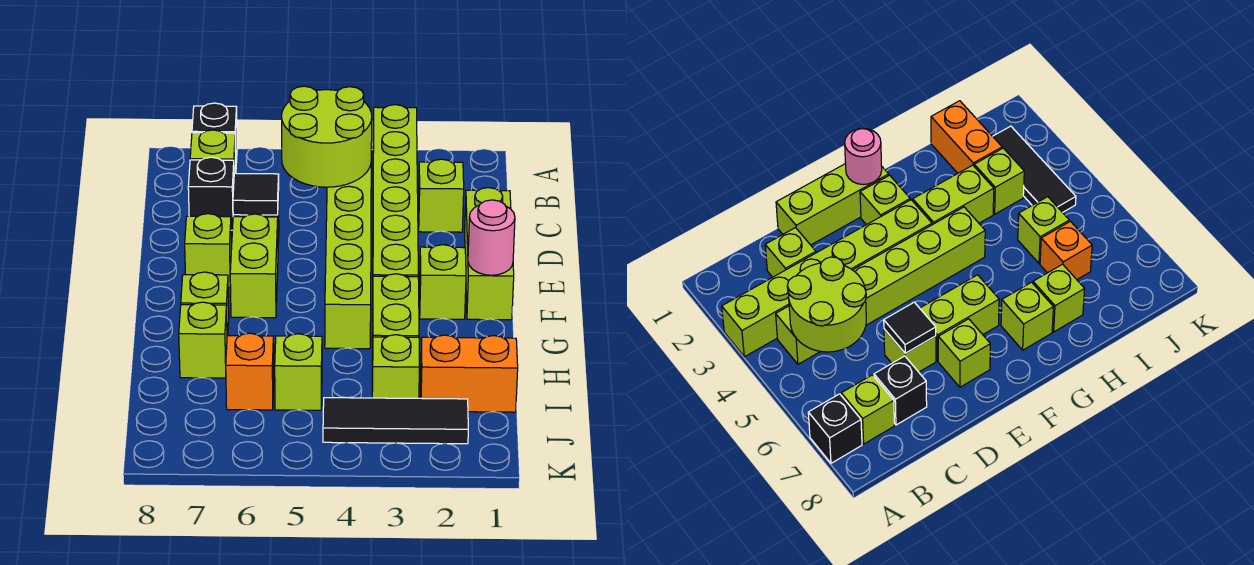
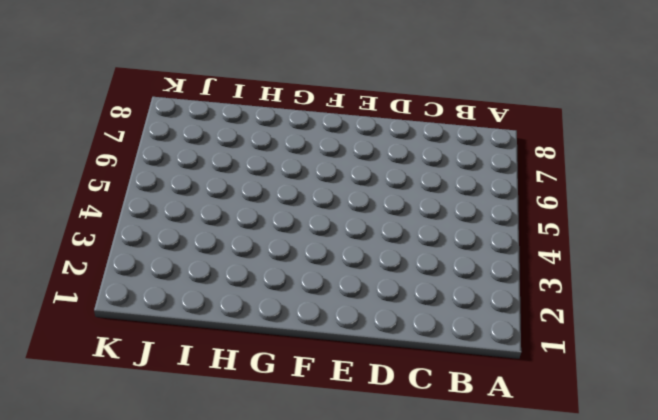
none -> lime 1x6 brick [373,105,418,277]
none -> black 1x1 brick [192,103,237,163]
none -> lime 1x6 brick [325,165,371,349]

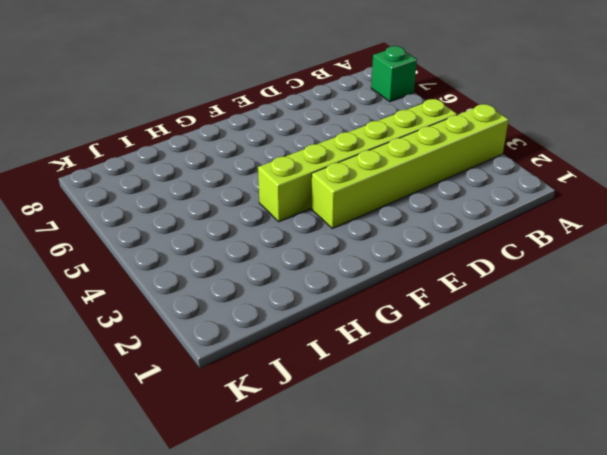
green 1x1 brick [371,46,417,102] -> black 1x1 brick [192,103,237,163]
none -> lime 1x1 brick [190,130,236,174]
none -> lime 1x1 brick [418,159,464,232]
none -> black 1x1 brick [188,157,234,230]

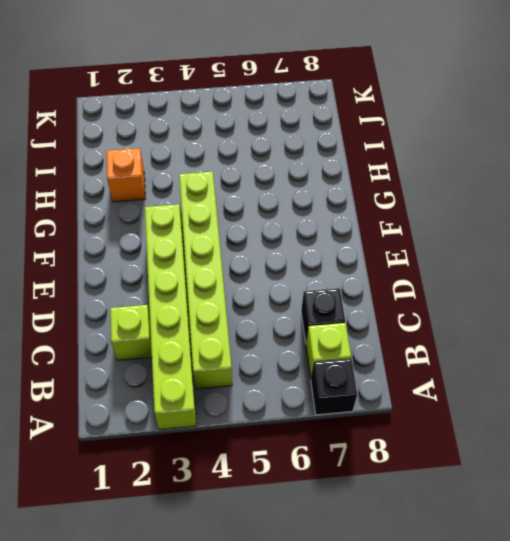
orange 1x1 brick [106,148,145,202] -> orange 1x1 brick moved to [226,333,274,410]
none -> lime 1x3 brick [465,188,514,320]
none -> lime 1x1 brick [884,329,936,372]
none -> lime 1x2 brick [230,214,278,318]

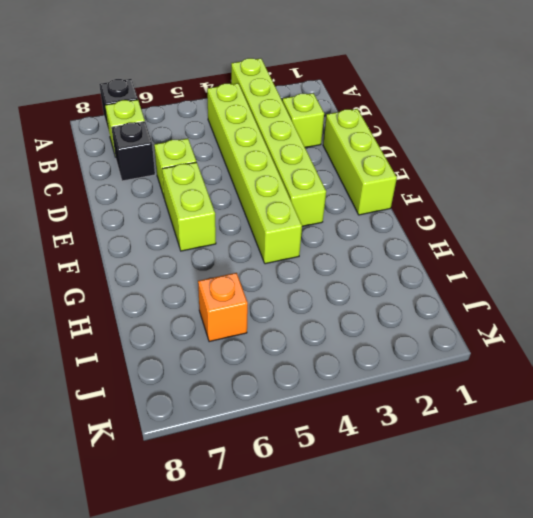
none -> lime 1x1 brick [185,214,231,288]
none -> lime 1x1 brick [419,245,466,319]
none -> lime 1x2 brick [372,274,419,369]

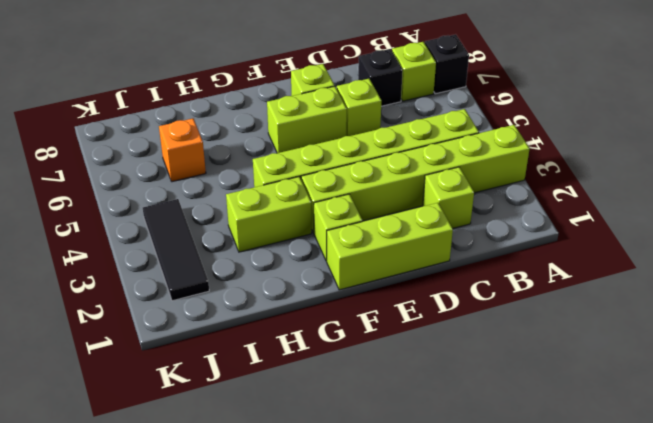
none -> lime 1x1 brick [181,272,229,336]
none -> lime 1x1 brick [179,302,227,378]
none -> orange 1x2 brick [420,335,518,412]

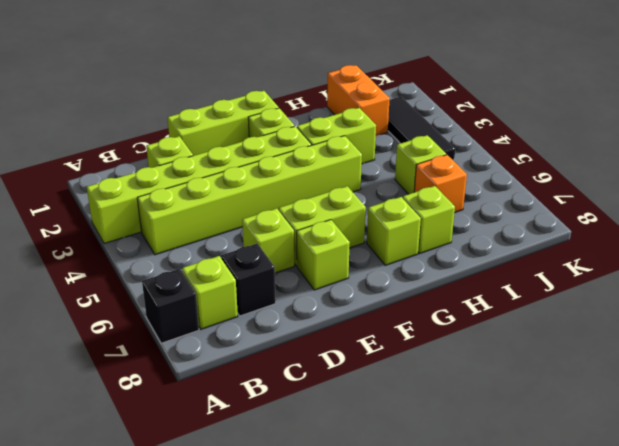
none -> lime 1x1 brick [372,335,420,398]
none -> lime 2x2 round brick [282,86,372,187]
none -> black 1x1 tile [233,173,279,215]

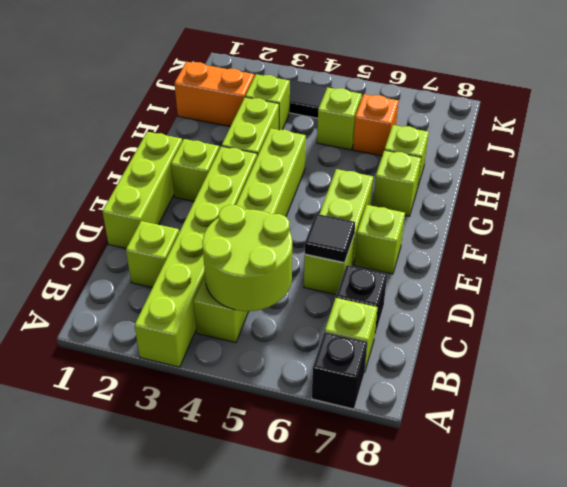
none -> pink 1x1 round brick [468,200,515,275]

